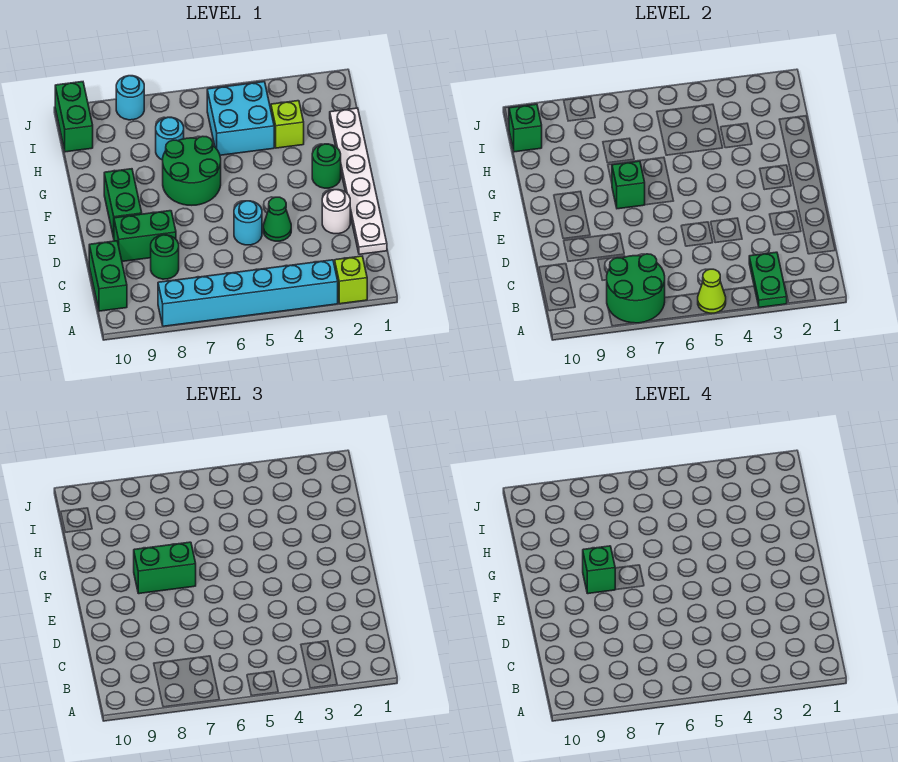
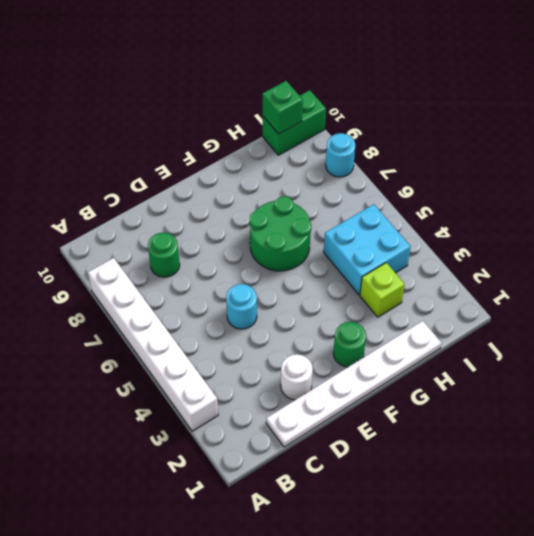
white 1x6 brick [88,258,218,431] -> cyan 1x6 brick [158,260,338,326]
none -> lime 1x1 brick [335,256,367,304]
none -> green 1x2 brick [89,241,127,311]
none -> green 1x1 cone [263,197,291,241]

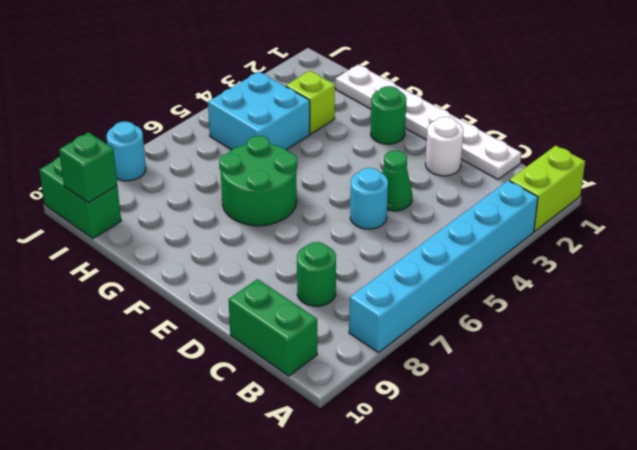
lime 1x2 brick [509,146,585,231] -> lime 1x1 brick [335,256,367,304]
none -> green 1x2 brick [114,211,176,261]
none -> green 1x2 brick [104,169,142,238]
none -> cyan 1x1 round brick [156,117,184,160]

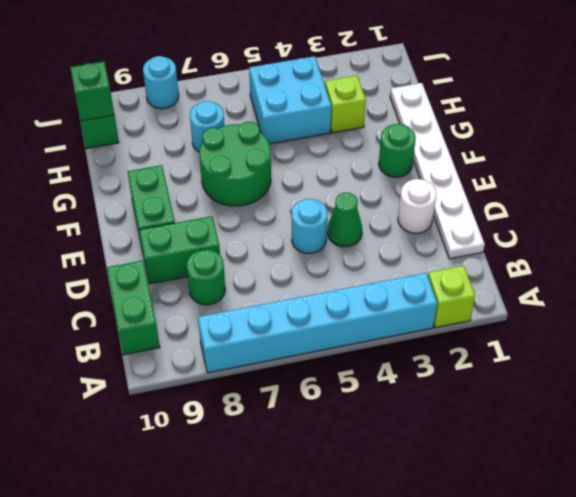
none -> green 1x2 plate [749,252,787,308]
none -> lime 1x1 cone [698,269,726,313]
none -> green 2x2 round brick [607,254,665,323]

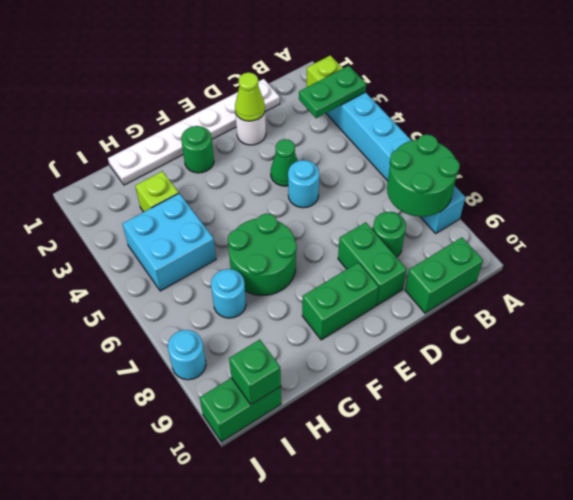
lime 1x1 cone [235,73,265,121] -> lime 1x1 cone moved to [698,269,726,313]
none -> green 1x1 brick [612,161,645,209]
none -> green 1x2 brick [134,542,196,594]
none -> green 1x1 brick [583,546,616,594]

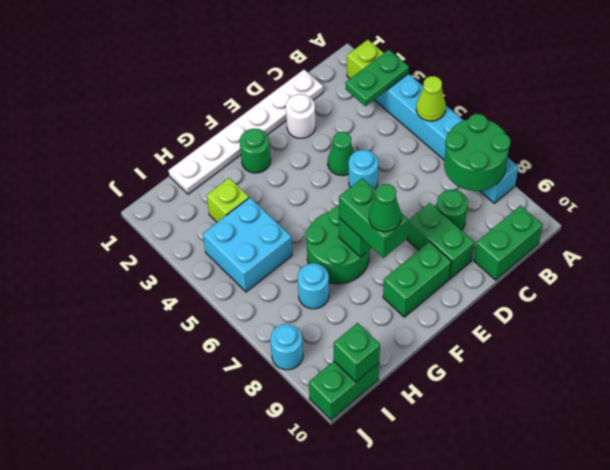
green 1x1 cone [369,184,401,232] -> green 1x1 brick [583,546,616,594]

